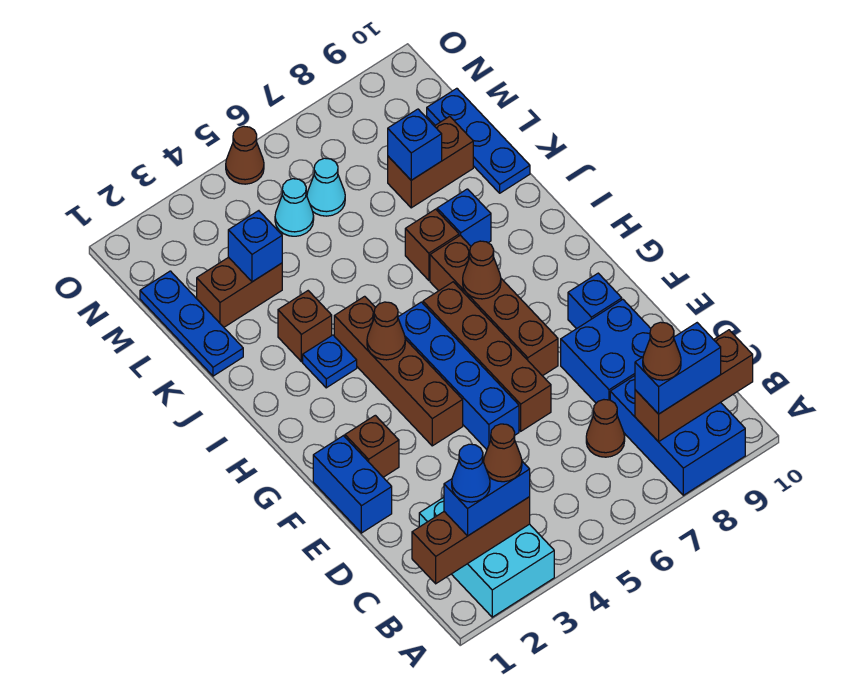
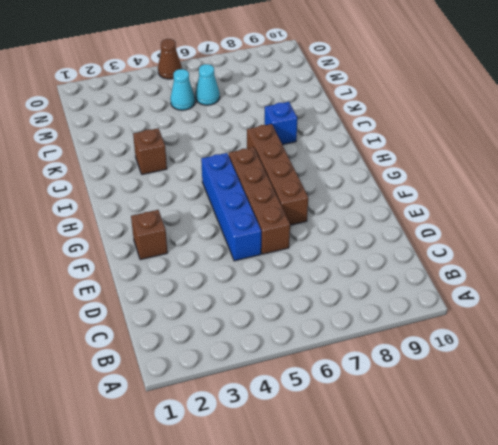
none -> cyan 2x3 brick [419,497,554,617]
none -> blue 2x3 brick [610,376,745,495]
none -> brown 1x1 cone [586,400,625,457]
none -> blue 2x2 brick [561,299,651,403]

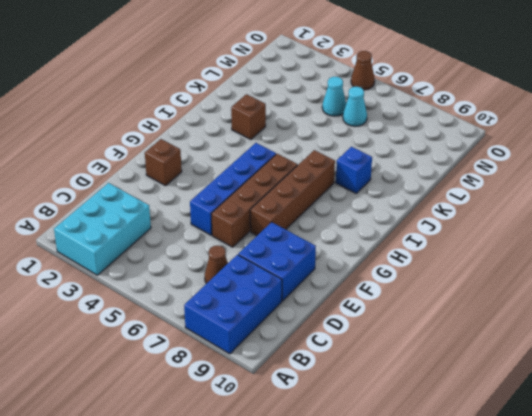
none -> blue 1x2 brick [313,436,392,533]
none -> brown 1x4 brick [334,296,463,446]
none -> blue 1x1 brick [568,273,622,329]
none -> blue 1x1 plate [303,335,357,388]

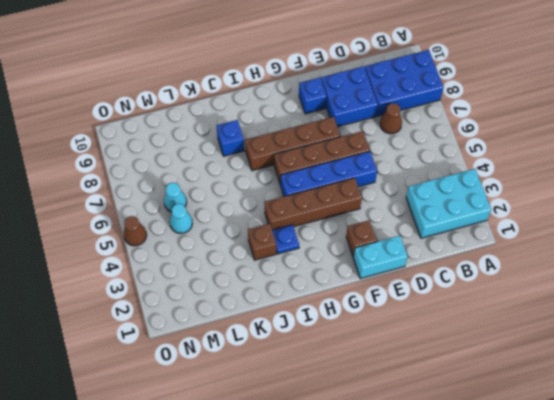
cyan 1x2 brick [353,236,408,279] -> blue 1x2 brick [313,436,392,533]
none -> brown 1x1 brick [405,209,459,280]
none -> blue 1x3 plate [140,271,243,376]
none -> blue 1x3 plate [427,88,530,193]
none -> brown 1x2 brick [197,257,282,327]

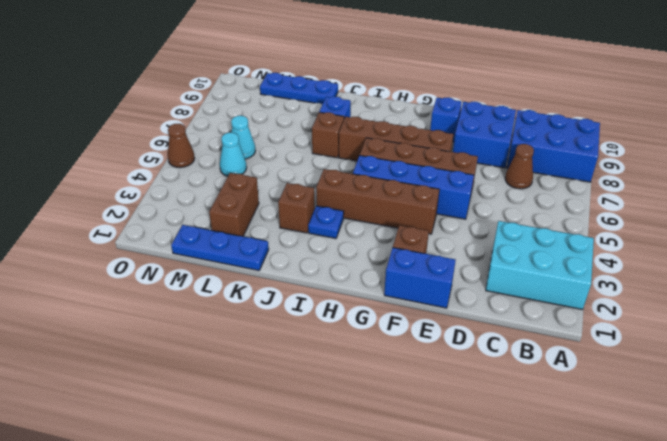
none -> brown 1x2 brick [388,116,473,208]
none -> brown 1x3 brick [412,497,530,584]
none -> brown 1x3 brick [635,330,753,442]
none -> brown 1x1 cone [367,302,405,360]

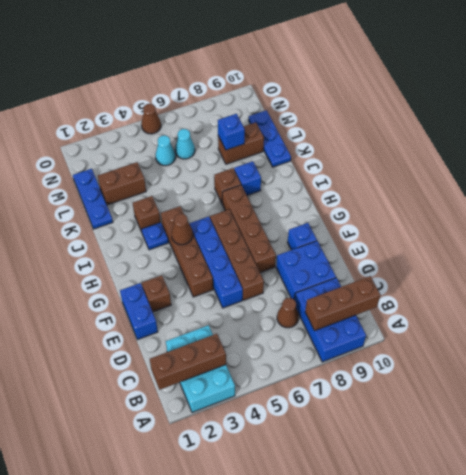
none -> brown 1x1 cone [463,241,501,299]
none -> blue 1x1 brick [228,211,282,282]
none -> blue 1x2 brick [444,459,530,536]
none -> blue 1x2 brick [635,323,721,414]

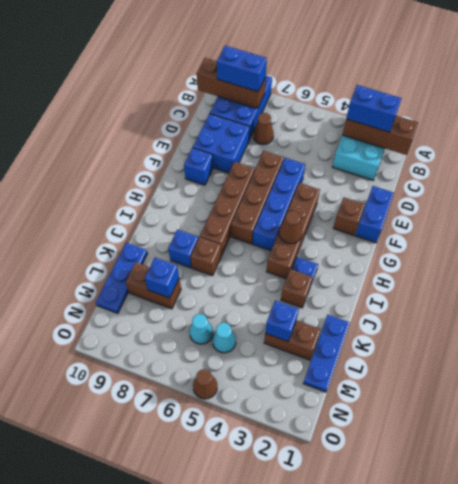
none -> brown 1x1 cone [463,241,501,299]
none -> blue 1x1 cone [452,444,490,502]
none -> brown 1x1 cone [484,424,522,482]
none -> brown 1x1 cone [643,322,681,380]

